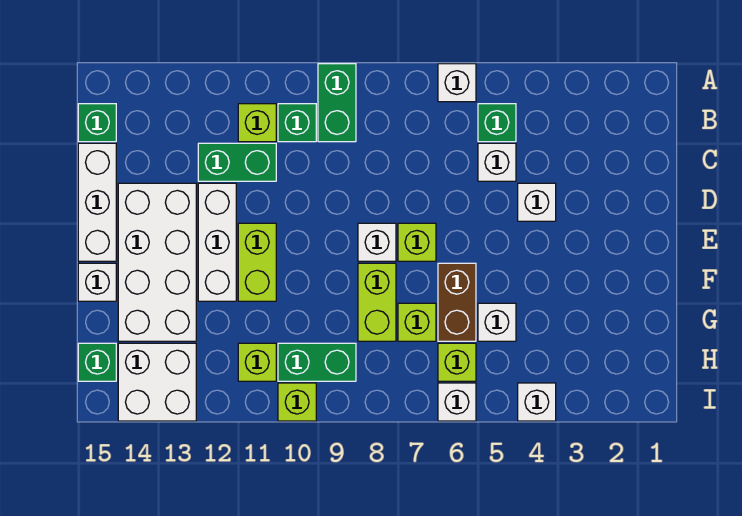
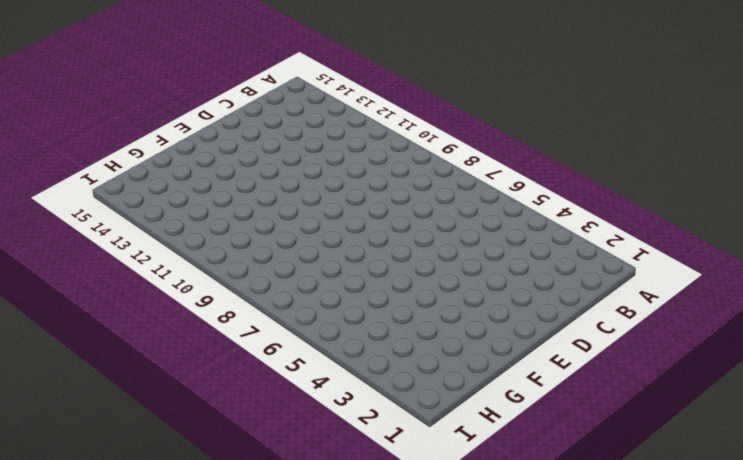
none -> white 1x1 brick [438,64,476,102]
none -> green 1x2 brick [318,64,356,142]
none -> green 1x1 brick [478,104,516,142]

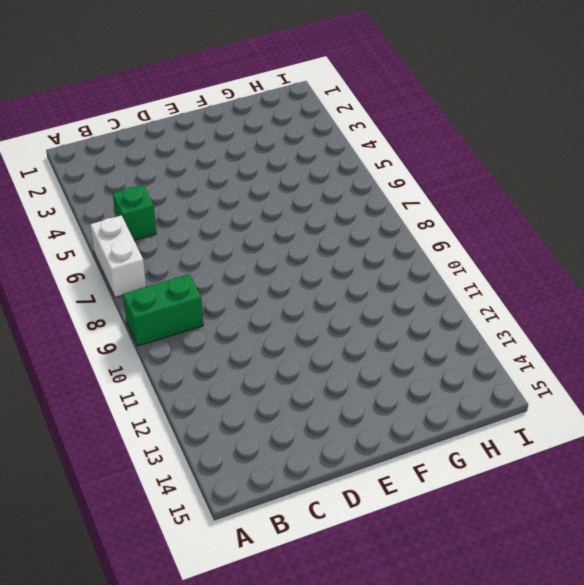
white 1x2 brick [90,215,146,298] -> white 1x1 brick [438,64,476,102]
none -> green 1x1 brick [278,104,316,142]
none -> lime 1x1 brick [238,104,276,142]
none -> green 1x1 brick [78,104,116,142]

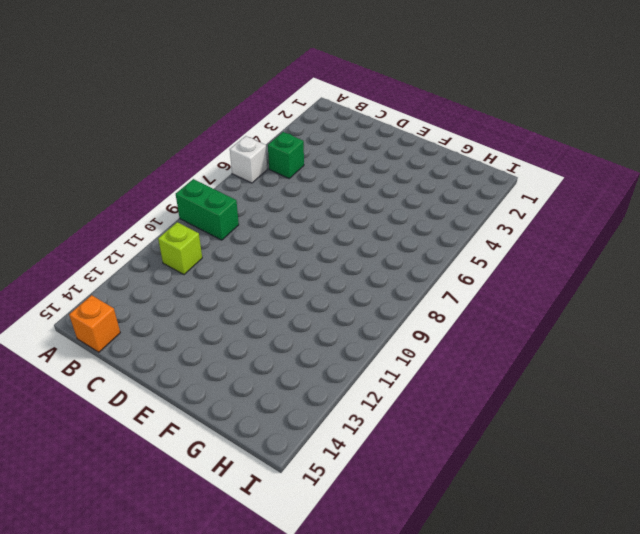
orange 1x1 brick [69,295,120,352] -> green 1x1 brick [78,104,116,142]
none -> green 1x1 brick [278,104,316,142]
none -> white 1x1 brick [478,143,516,181]
none -> green 1x2 brick [198,143,276,181]

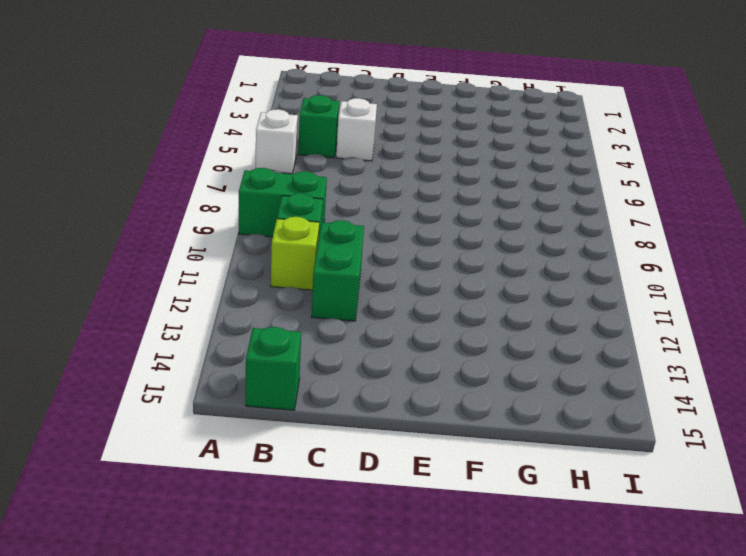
none -> white 1x3 brick [78,143,116,261]
none -> white 1x1 brick [518,183,556,221]
none -> white 1x3 brick [198,183,236,301]

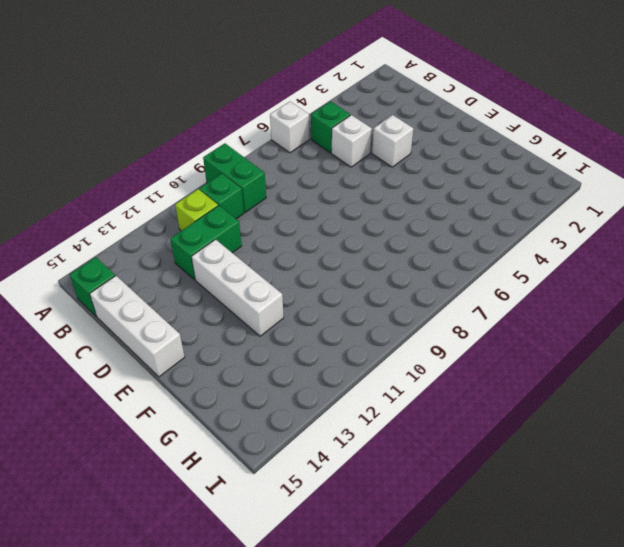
none -> white 2x4 brick [118,183,196,341]
none -> lime 1x1 brick [398,223,436,261]
none -> white 1x1 brick [358,223,396,261]

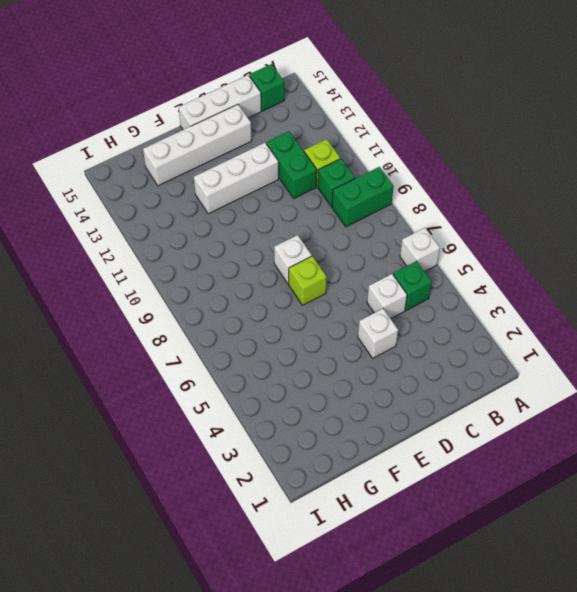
white 1x4 brick [143,104,252,186] -> white 2x4 brick [118,183,196,341]
none -> lime 1x2 brick [238,223,276,301]
none -> brown 1x2 brick [438,263,476,341]
none -> lime 1x2 brick [358,263,396,341]

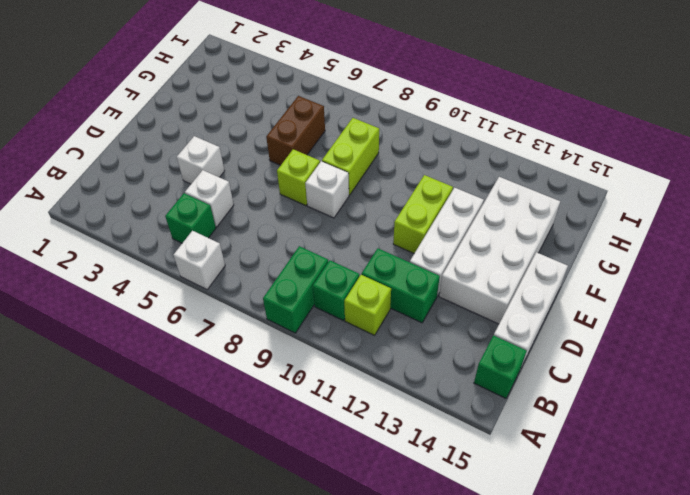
none -> white 1x1 brick [78,263,116,301]
none -> white 1x1 brick [478,303,516,341]
none -> lime 1x1 brick [398,303,436,341]

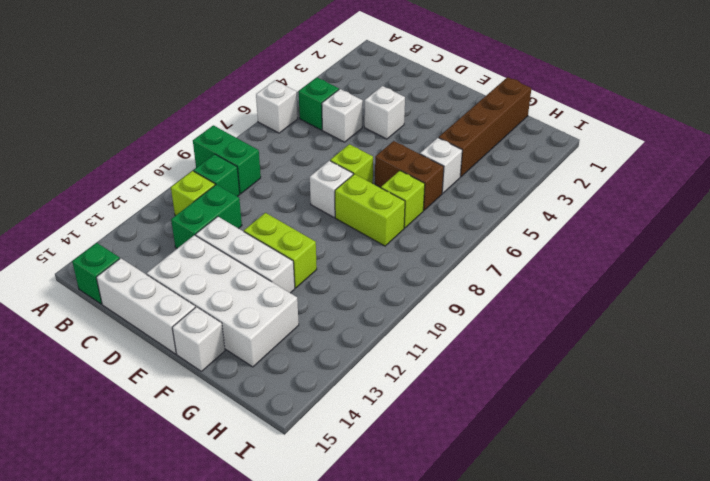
brown 1x4 brick [439,77,531,177] -> none
none -> lime 1x1 brick [438,343,476,381]
none -> green 1x2 brick [278,343,356,381]
none -> lime 1x1 brick [238,343,276,381]

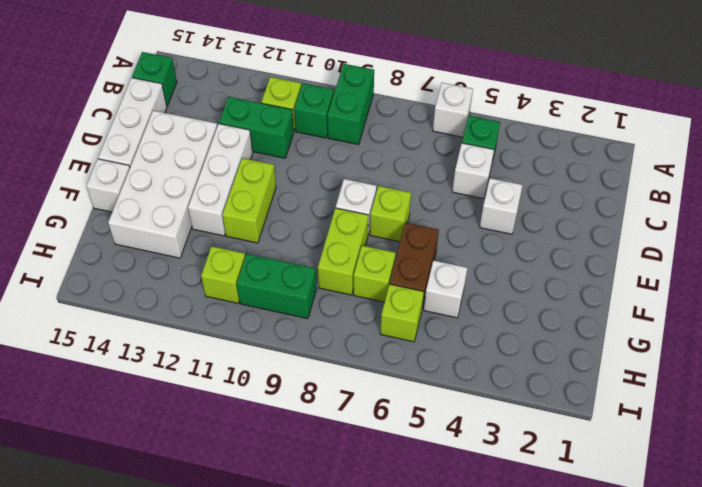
none -> white 2x2 brick [118,343,196,421]
none -> green 1x1 brick [78,343,116,381]
none -> white 1x1 brick [518,383,556,421]

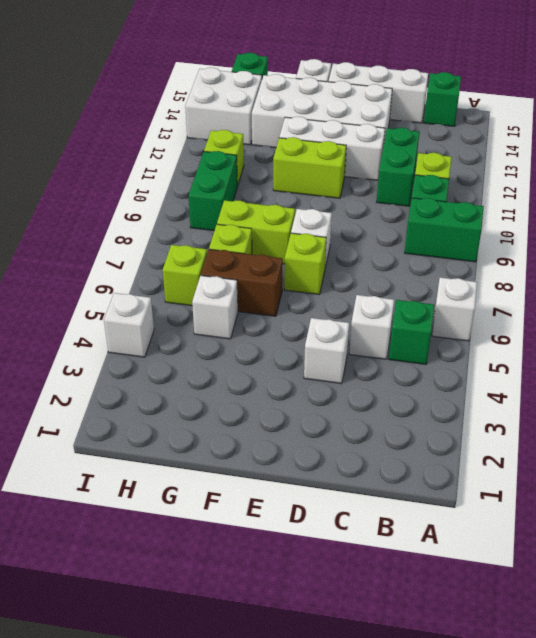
none -> white 1x1 brick [438,383,476,421]
none -> lime 1x1 brick [278,383,316,421]

